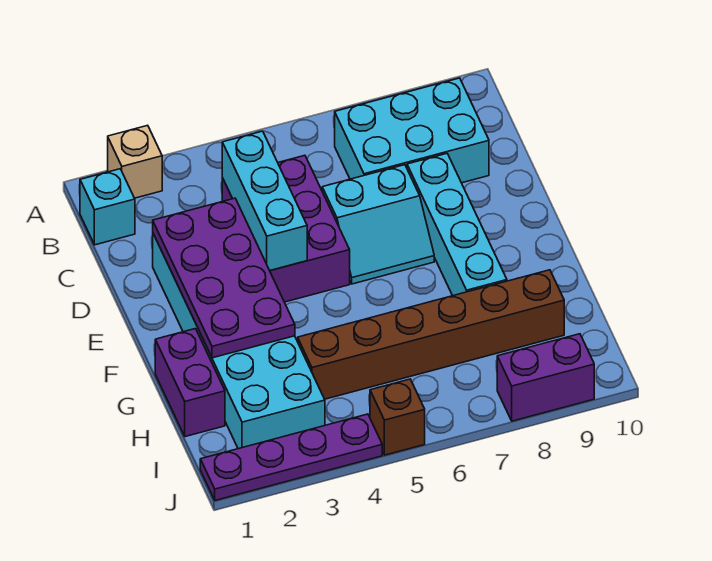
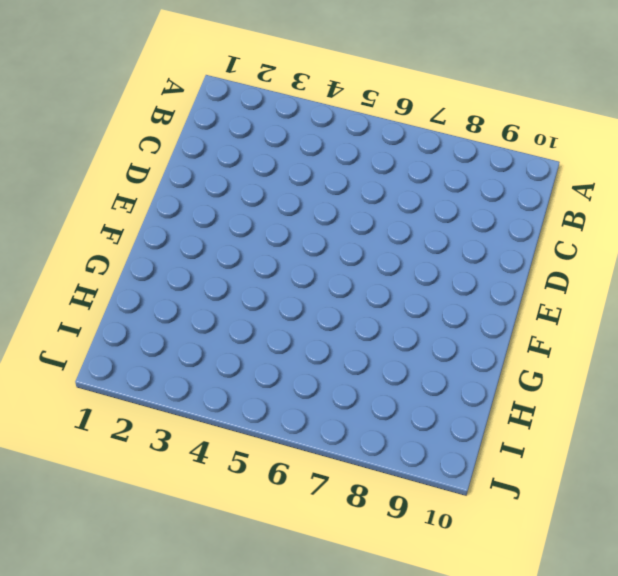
none -> tan 1x1 brick [108,125,162,198]
none -> cyan 1x1 brick [80,169,135,245]
none -> cyan 2x3 brick [335,78,489,183]

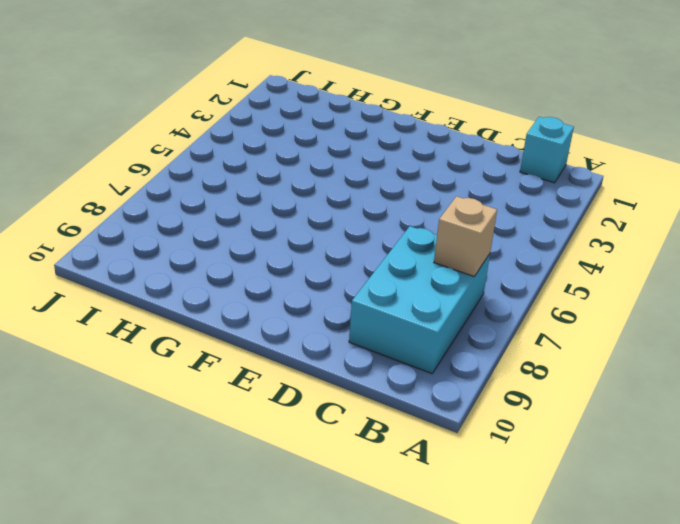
tan 1x1 brick [434,196,497,276] -> tan 1x1 brick moved to [108,125,162,198]
none -> purple 2x3 brick [222,155,350,302]
none -> cyan 2x6 brick [153,234,325,449]
none -> cyan 2x2 slope [322,165,434,284]

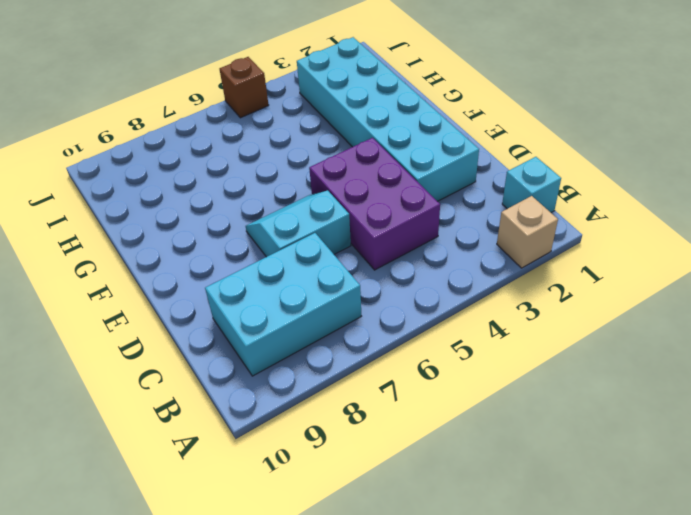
none -> cyan 1x4 brick [407,154,507,296]
none -> purple 1x2 brick [155,329,225,437]
none -> brown 1x6 brick [298,270,564,399]

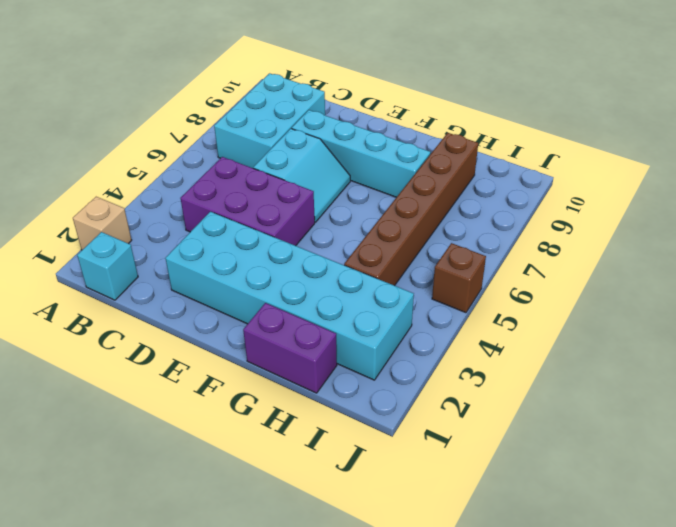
none -> purple 1x4 plate [200,414,382,500]
none -> purple 1x2 brick [497,334,594,421]
none -> cyan 1x3 brick [222,131,307,271]

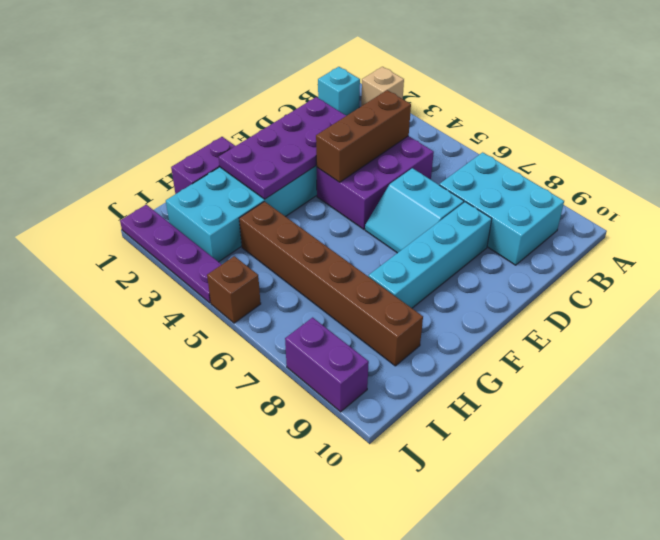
brown 1x3 brick [316,90,411,182] -> cyan 1x3 brick [222,131,307,271]

